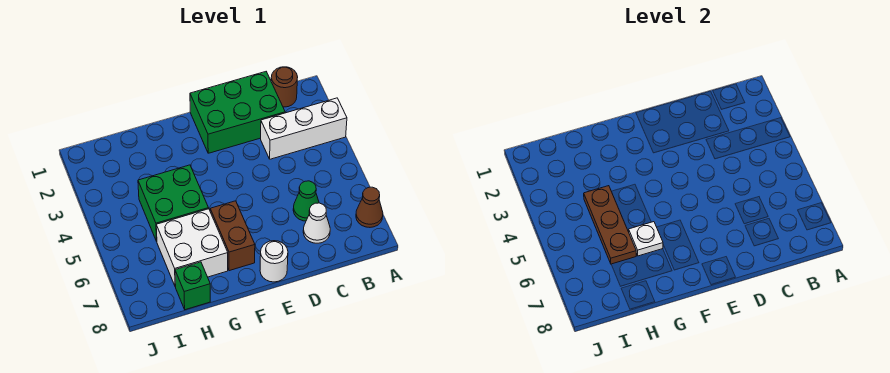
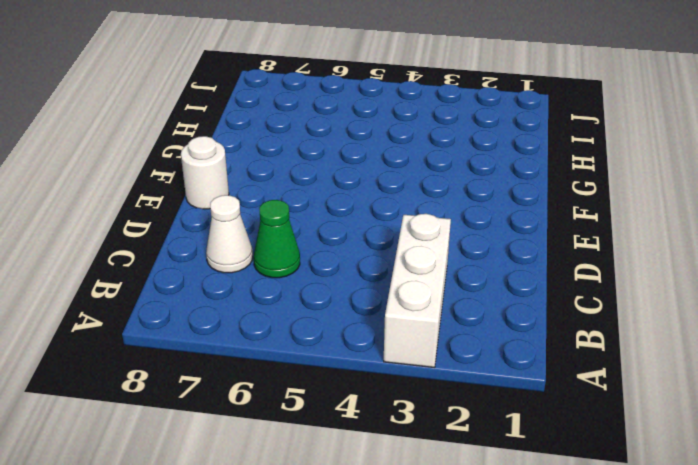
none -> brown 1x1 cone [356,187,383,227]
none -> brown 1x1 round brick [271,67,298,107]
none -> green 2x3 brick [190,72,285,153]

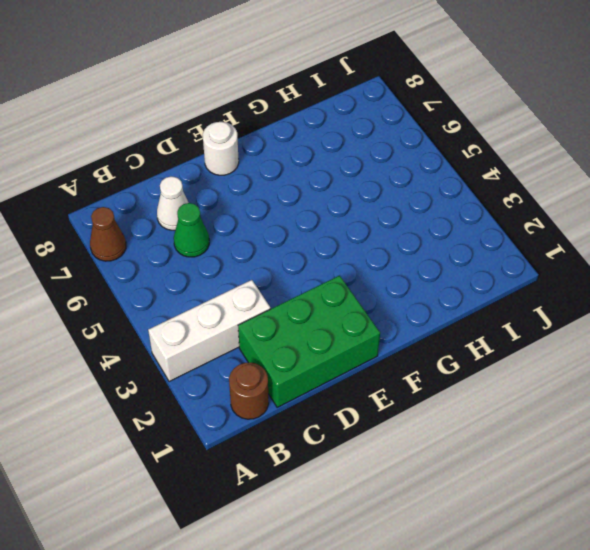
none -> brown 1x2 brick [210,201,255,271]
none -> green 2x2 brick [138,165,209,241]
none -> white 2x2 brick [156,209,228,287]

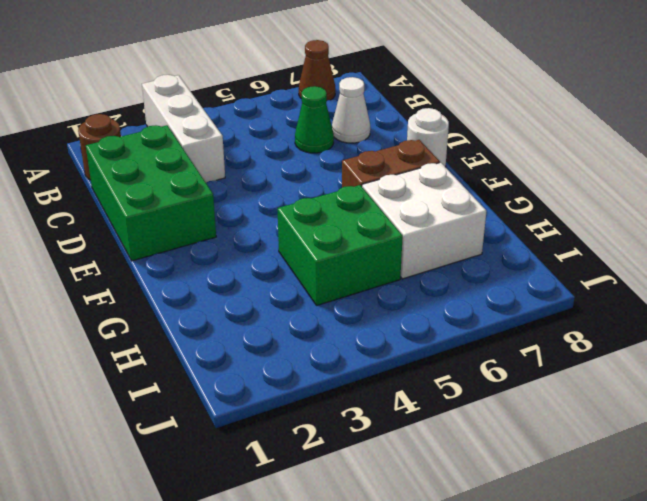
none -> green 1x1 brick [175,262,210,310]
none -> white 1x1 plate [629,222,663,256]
none -> brown 1x3 plate [584,186,636,264]

